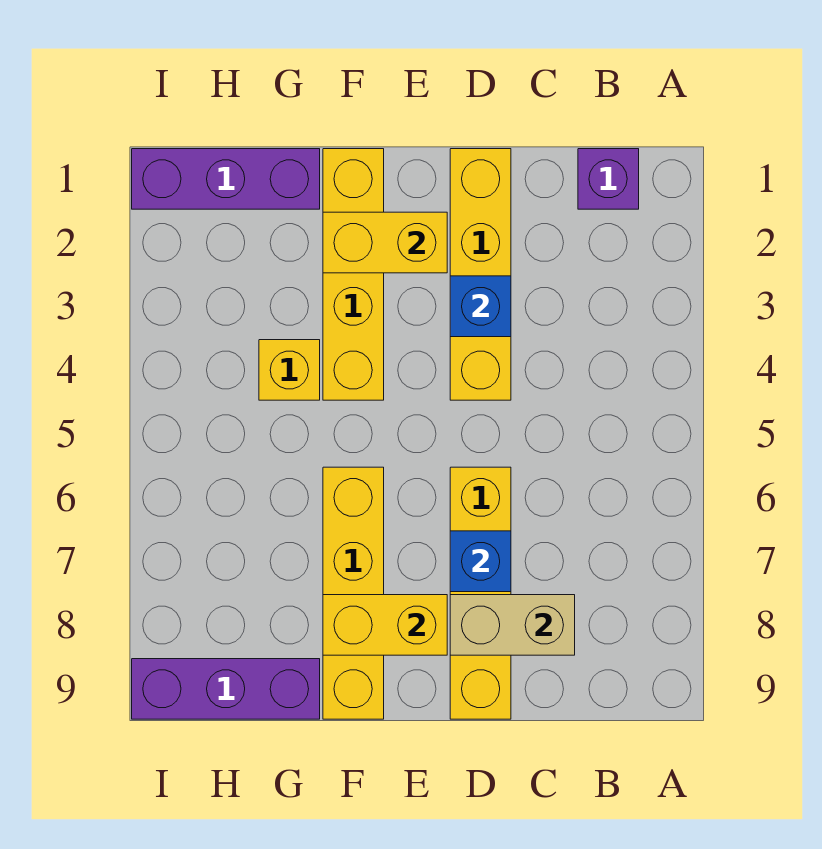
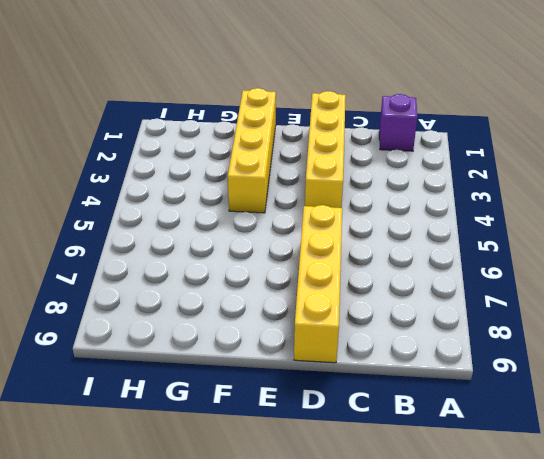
none -> yellow 1x4 brick [323,467,384,719]
none -> purple 1x3 brick [132,149,320,209]
none -> yellow 1x1 brick [259,340,320,400]

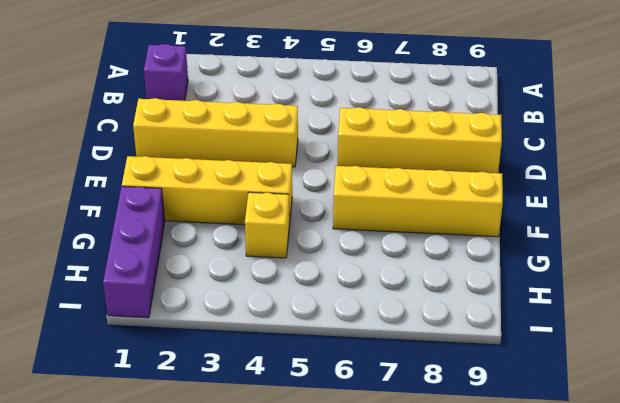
none -> purple 1x3 brick [132,659,320,719]
none -> tan 1x2 brick [450,595,575,655]
none -> blue 1x1 brick [450,276,511,337]

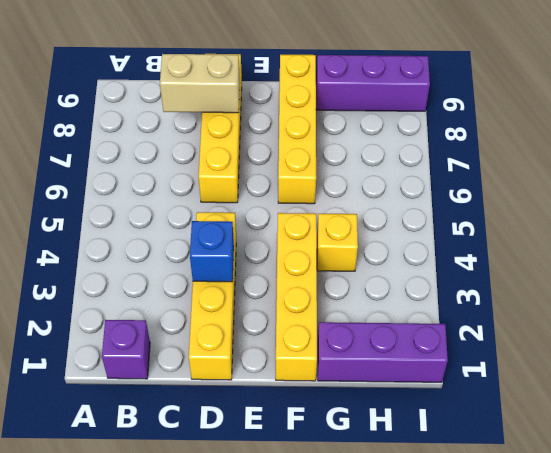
none -> blue 1x1 brick [450,531,511,592]
none -> yellow 1x2 brick [323,212,447,273]
none -> yellow 1x2 brick [323,595,447,655]

